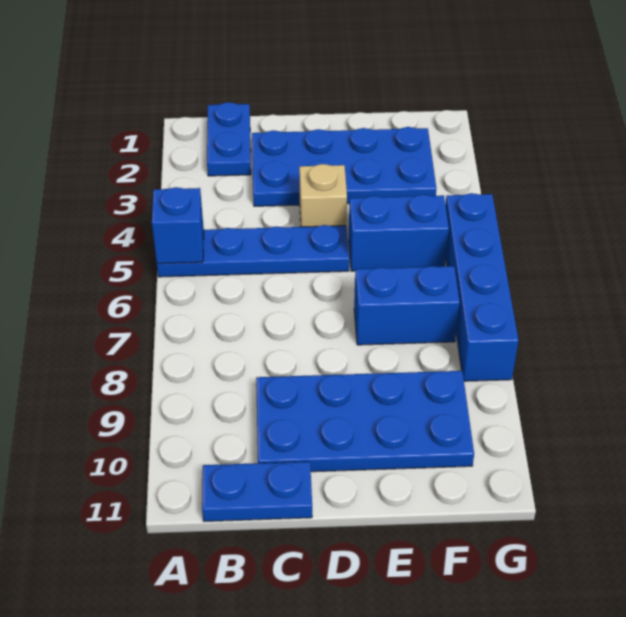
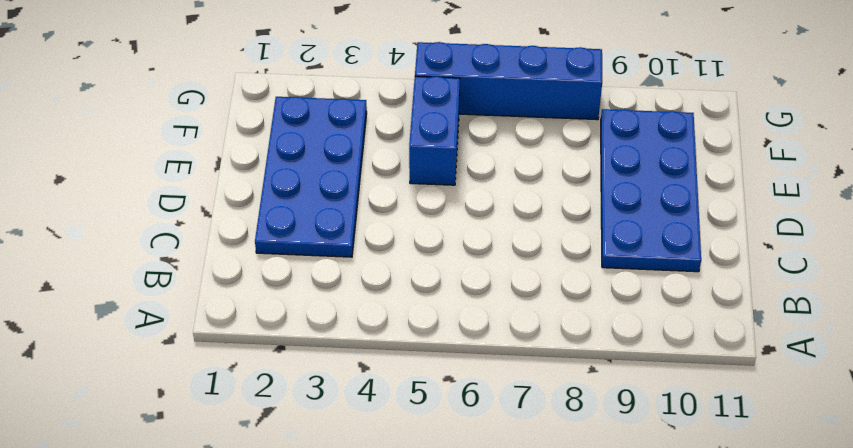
none -> blue 1x4 plate [157,225,349,277]
none -> blue 1x2 plate [207,102,251,176]

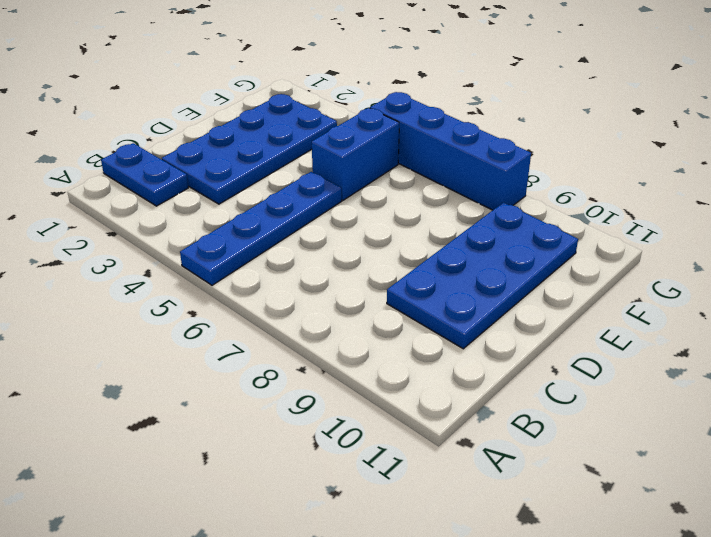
none -> blue 1x2 plate [202,462,312,521]
none -> tan 1x1 brick [299,164,347,227]

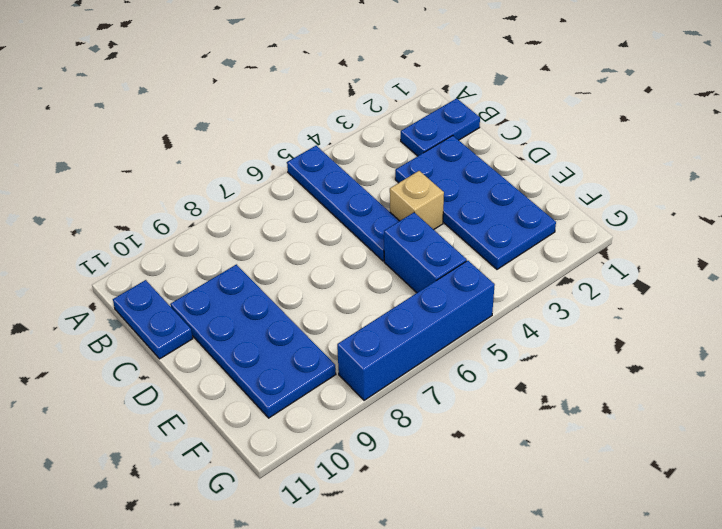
none -> blue 1x2 brick [354,266,460,345]
none -> blue 1x1 brick [152,187,204,264]

